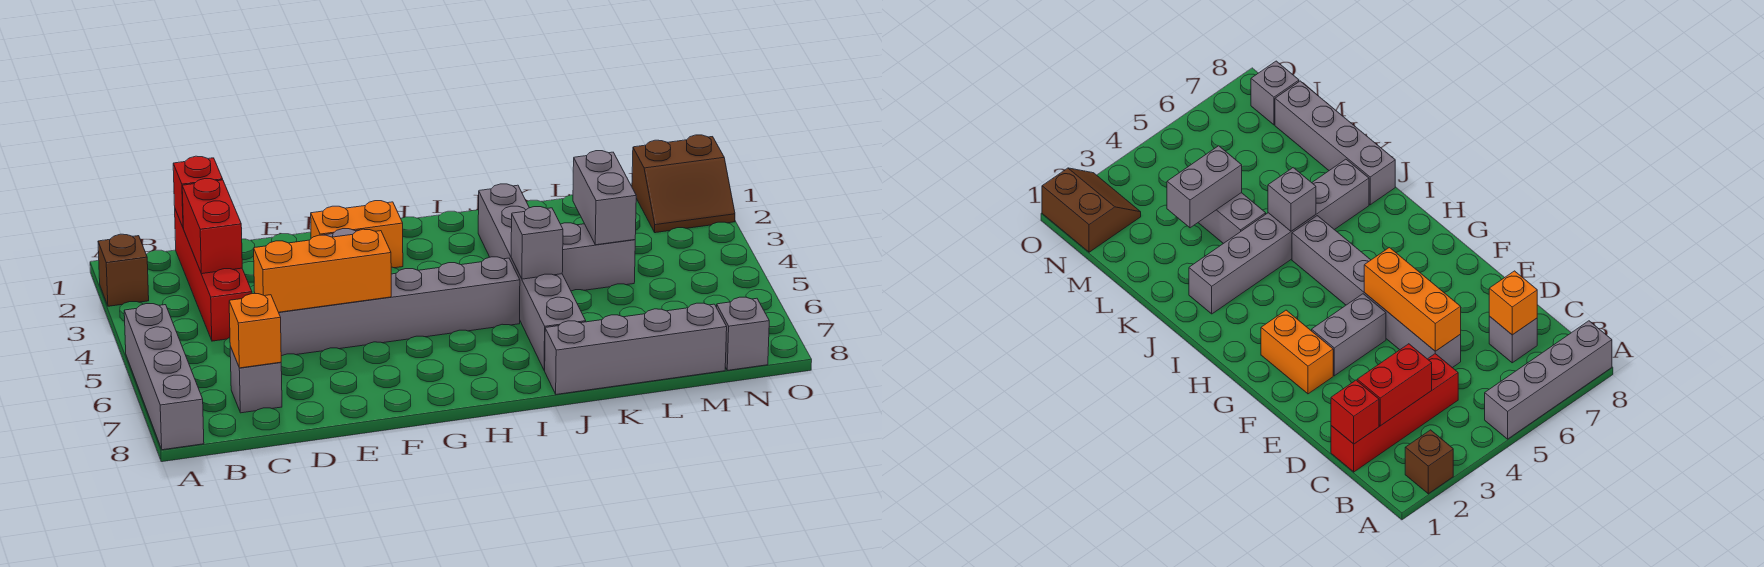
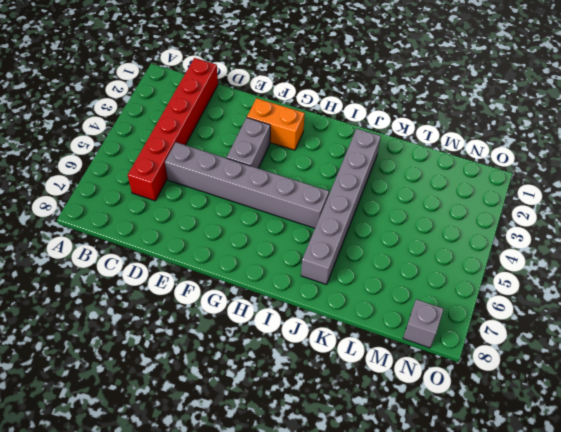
red 1x6 brick [128,58,218,201] -> red 1x4 brick [175,210,252,341]
none -> brown 1x1 brick [98,234,149,306]
none -> grey 1x4 brick [124,304,204,450]
none -> grey 1x1 brick [230,347,282,413]

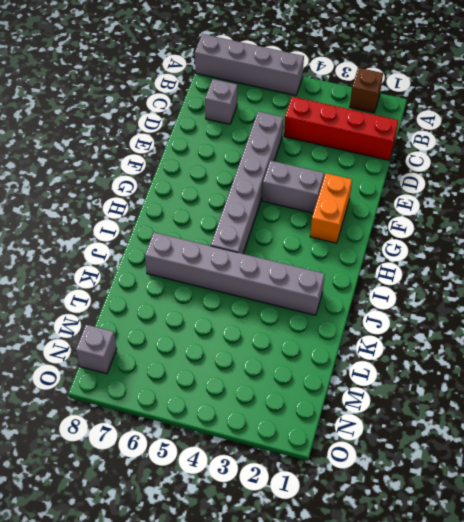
none -> grey 1x4 brick [544,303,727,394]
none -> grey 1x2 brick [561,223,635,291]
none -> brown 2x2 slope [632,135,735,233]

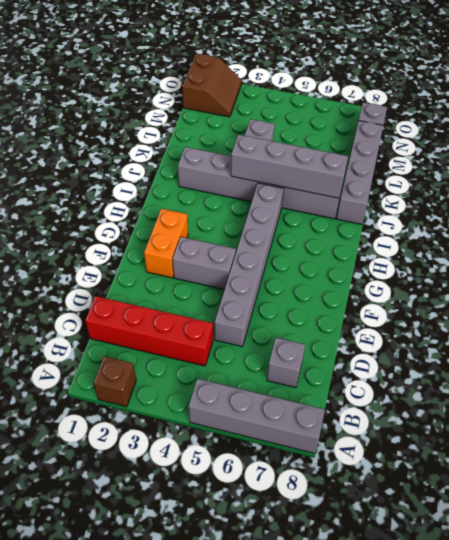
grey 1x4 brick [231,135,348,198] -> grey 1x1 brick [511,207,563,279]
none -> red 1x1 brick [173,156,223,227]
none -> red 1x2 brick [182,179,242,274]
none -> orange 1x1 brick [229,294,281,368]

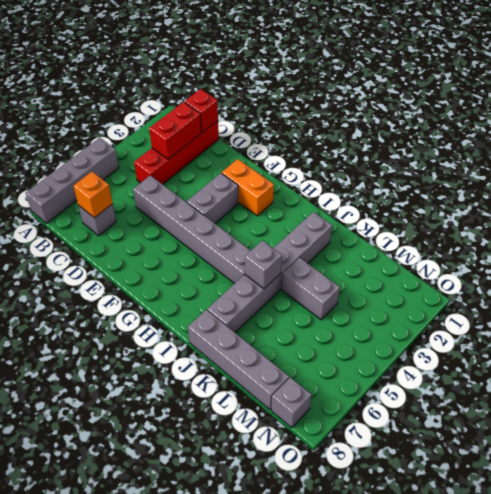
none -> brown 1x1 brick [98,234,149,306]
none -> brown 2x2 slope [632,135,735,233]
none -> orange 1x3 brick [254,229,391,312]

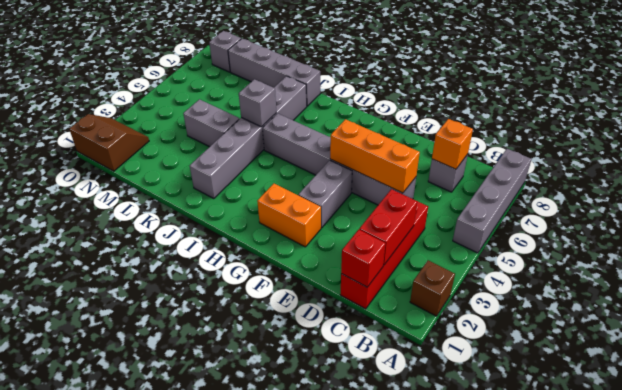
none -> grey 1x2 brick [573,151,636,245]

